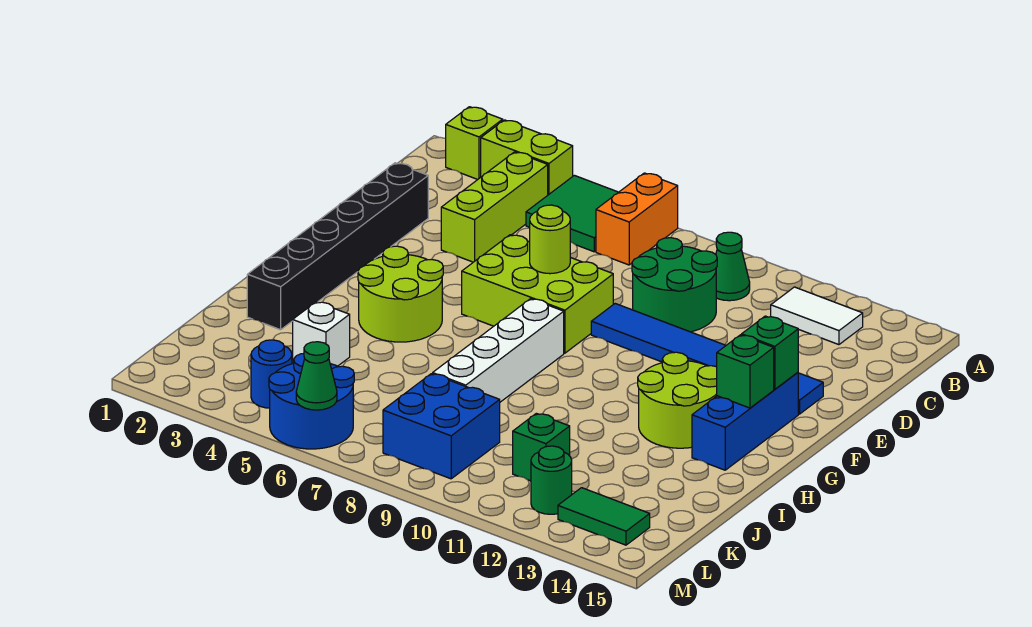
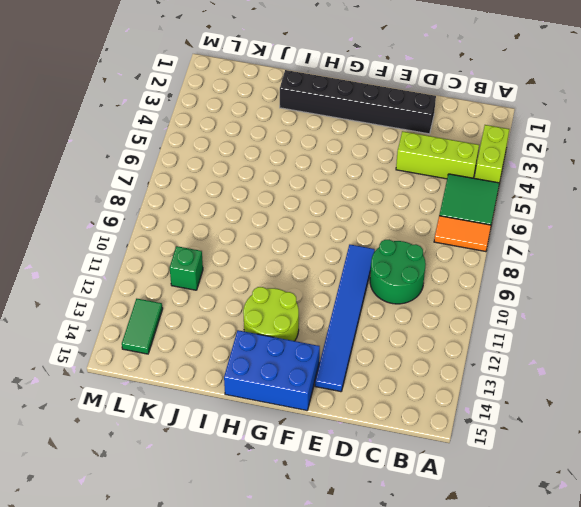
orange 1x2 tile [434,216,491,252] -> orange 1x2 brick [596,173,678,265]
blue 2x3 brick [224,330,320,410] -> blue 1x3 brick [692,372,798,470]
none -> lime 1x1 brick [446,107,503,180]
none -> green 1x1 cone [716,232,750,301]
none -> white 1x2 tile [771,287,863,345]

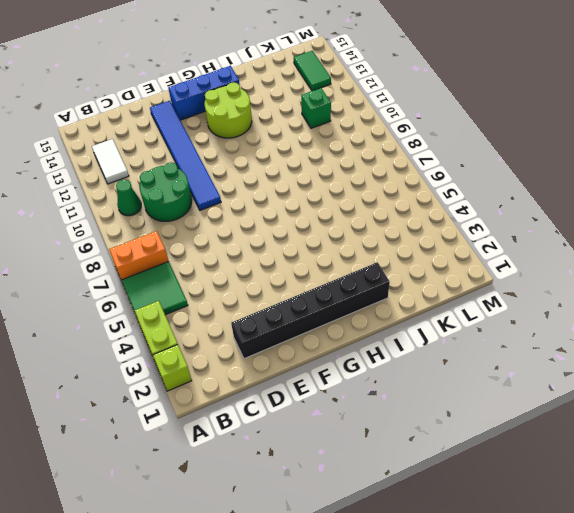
none -> lime 1x3 brick [441,152,548,262]
none -> lime 2x3 brick [462,235,613,353]
none -> lime 2x2 round brick [358,246,443,342]

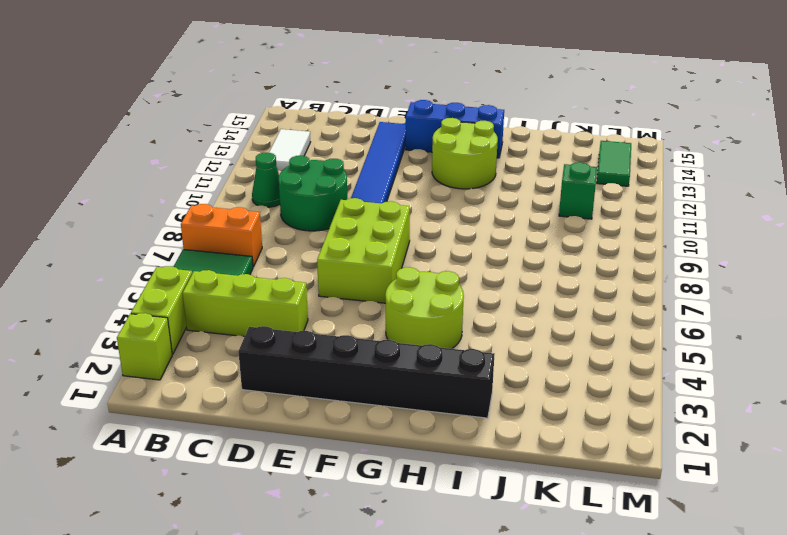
none -> white 1x4 brick [433,299,564,402]
none -> white 1x1 brick [293,302,350,366]
none -> blue 2x2 brick [383,374,500,479]

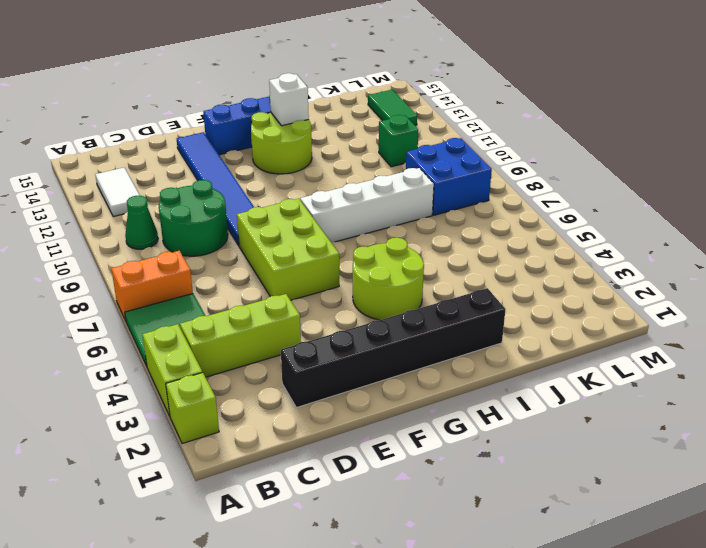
white 1x1 brick [269,73,309,126] -> white 1x1 brick moved to [293,302,350,366]
none -> blue 1x1 round brick [251,340,292,408]
none -> blue 2x2 round brick [269,353,354,449]
none -> green 1x1 round brick [531,446,572,514]

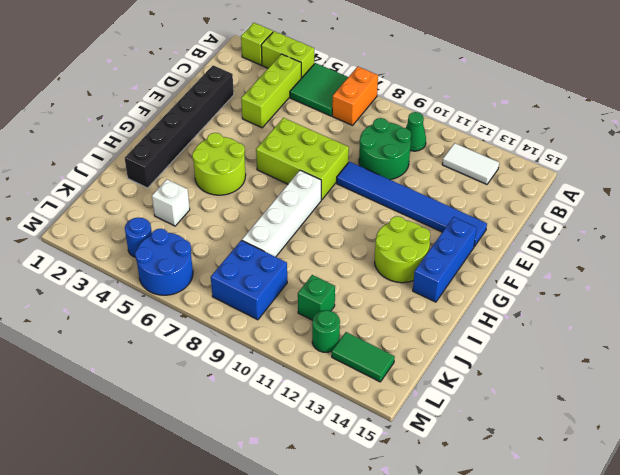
none -> lime 1x1 round brick [530,205,570,274]
none -> green 1x1 brick [742,316,798,389]
none -> green 1x1 brick [717,335,774,408]

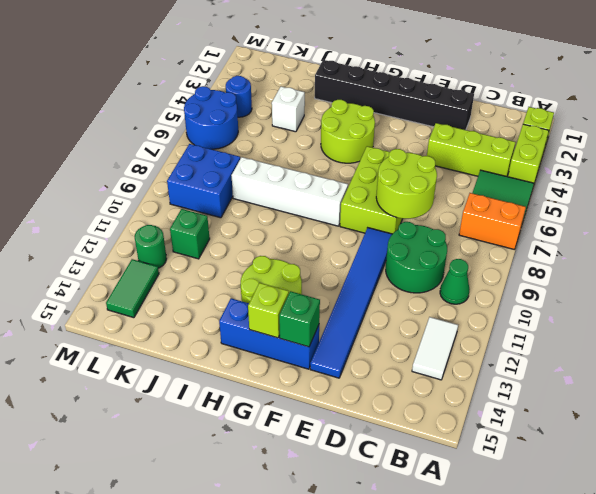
lime 2x2 round brick [376,149,437,219] -> lime 1x1 round brick [530,205,570,274]
lime 1x1 brick [248,283,289,338] -> green 1x1 brick [717,335,774,408]
none -> green 1x1 cone [296,342,337,410]

